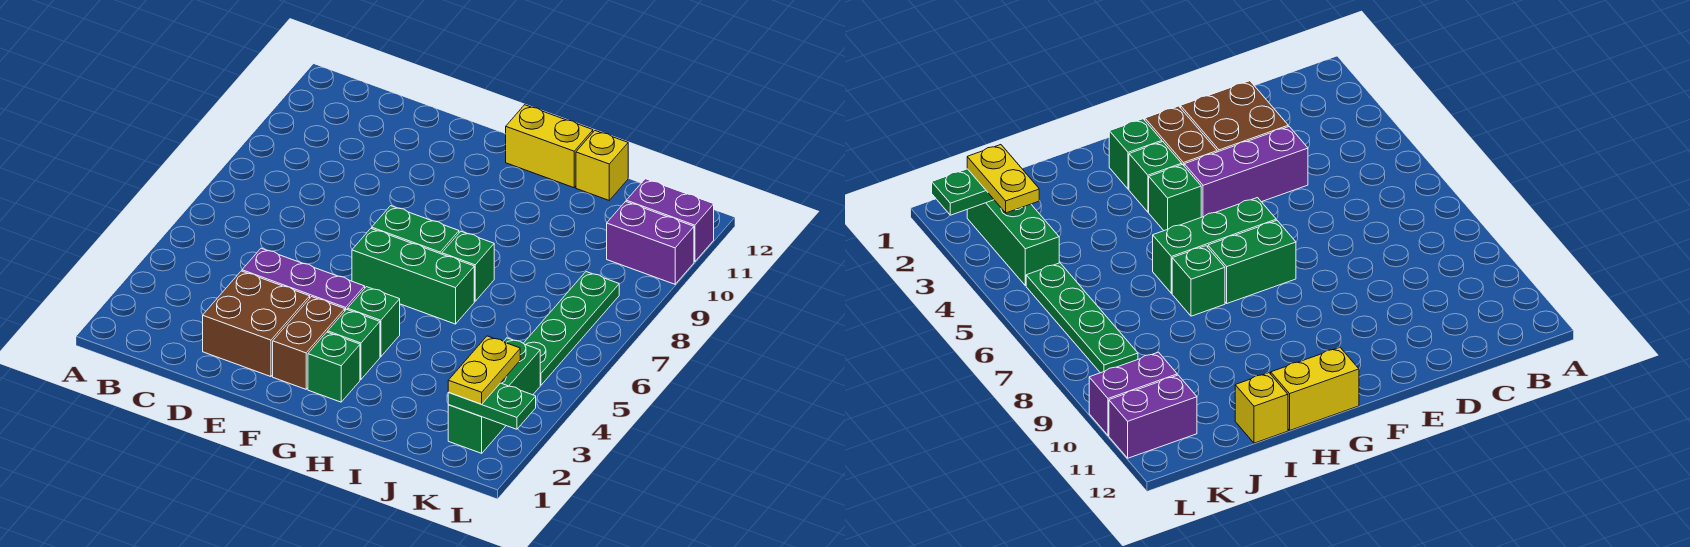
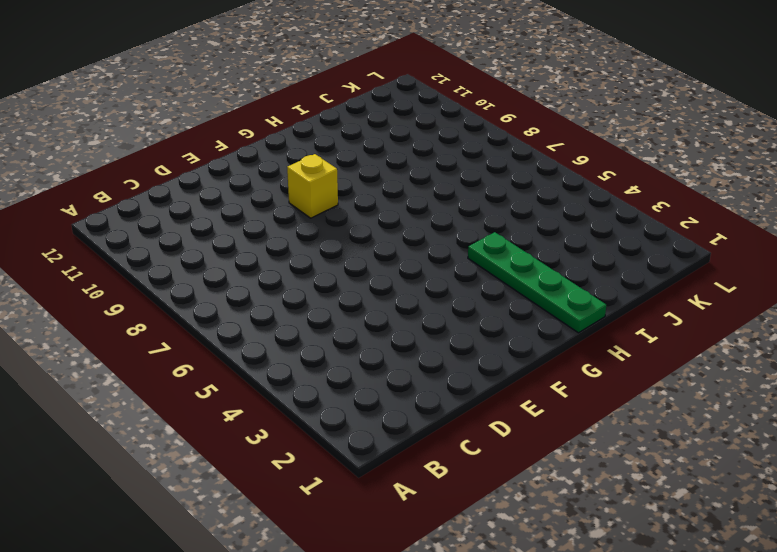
yellow 1x1 brick [287,154,338,218] -> yellow 1x1 brick moved to [576,131,628,200]
green 1x4 plate [468,232,606,333] -> green 1x4 plate moved to [523,272,619,385]
none -> brown 2x2 brick [203,271,310,377]
none -> purple 1x3 brick [242,248,365,310]
none -> brown 1x2 brick [273,297,345,389]

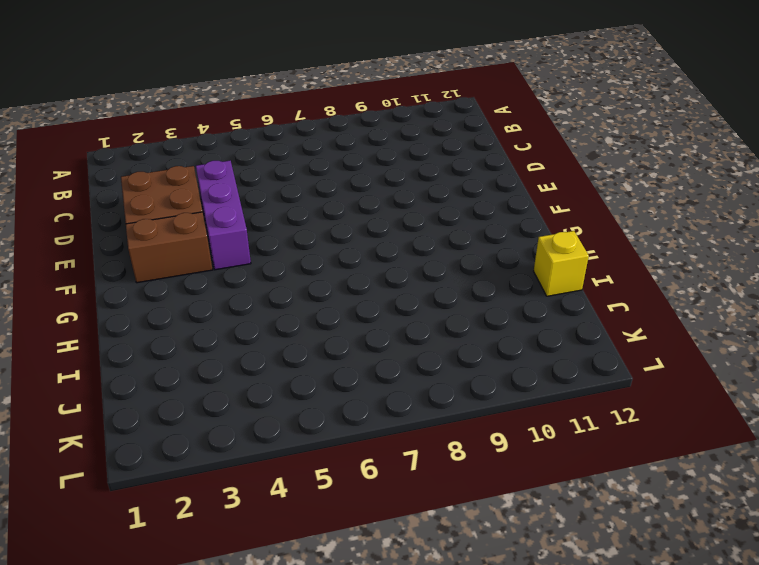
none -> green 1x3 brick [352,228,474,324]
none -> green 1x2 brick [372,206,459,254]
none -> green 1x1 brick [308,332,360,402]

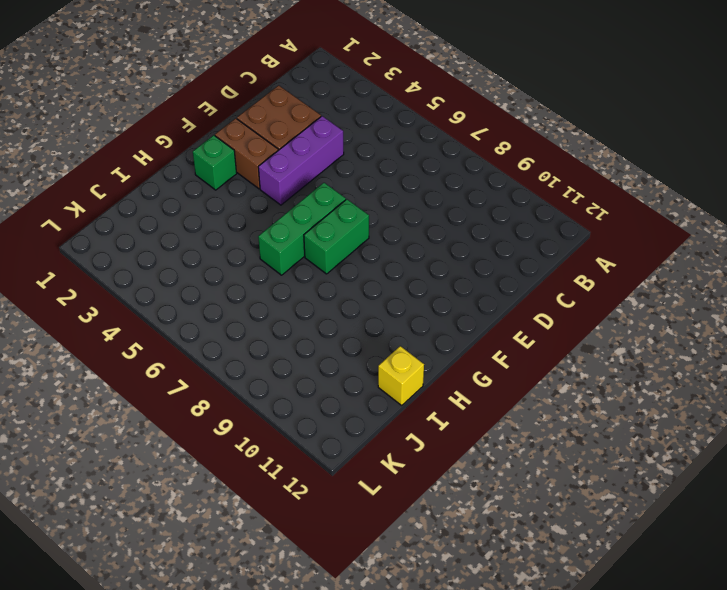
none -> green 1x1 brick [328,309,380,379]
none -> green 1x1 brick [347,287,400,357]
none -> yellow 1x2 brick [506,105,593,188]

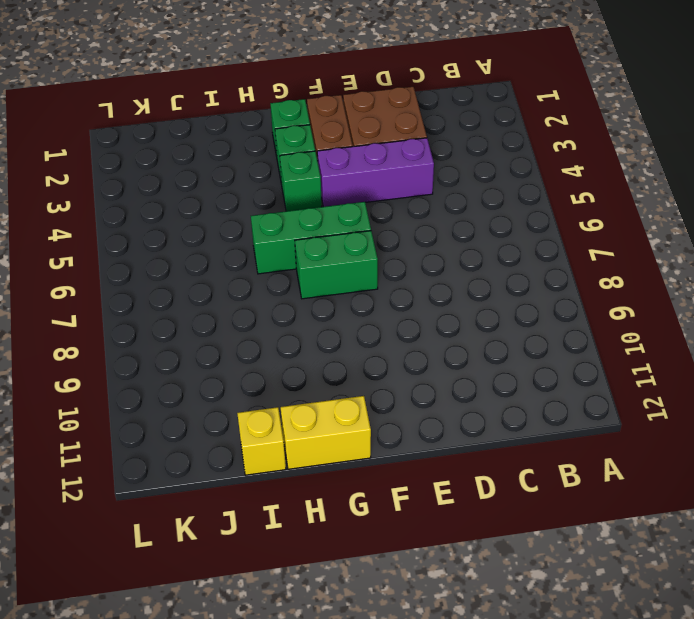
none -> green 1x1 brick [442,231,494,301]
none -> green 1x3 brick [448,338,540,453]
none -> green 1x4 plate [523,272,619,385]

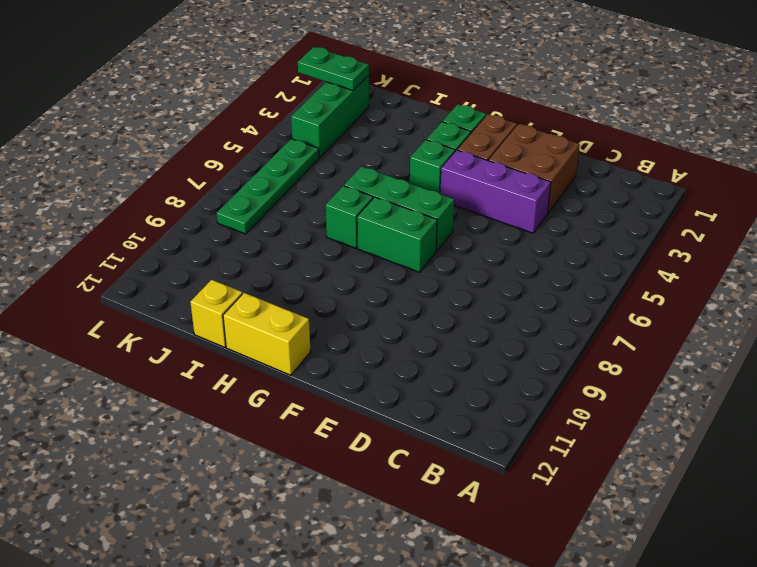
none -> purple 1x2 brick [607,202,694,284]
none -> purple 1x2 brick [626,179,714,262]
none -> yellow 1x2 plate [448,336,520,404]

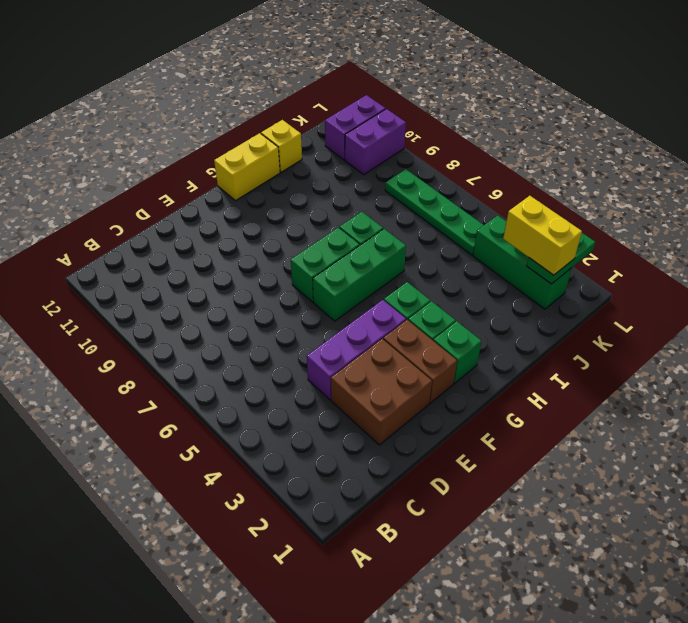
yellow 1x2 brick [503,196,582,275] -> yellow 1x2 plate [448,336,520,404]

